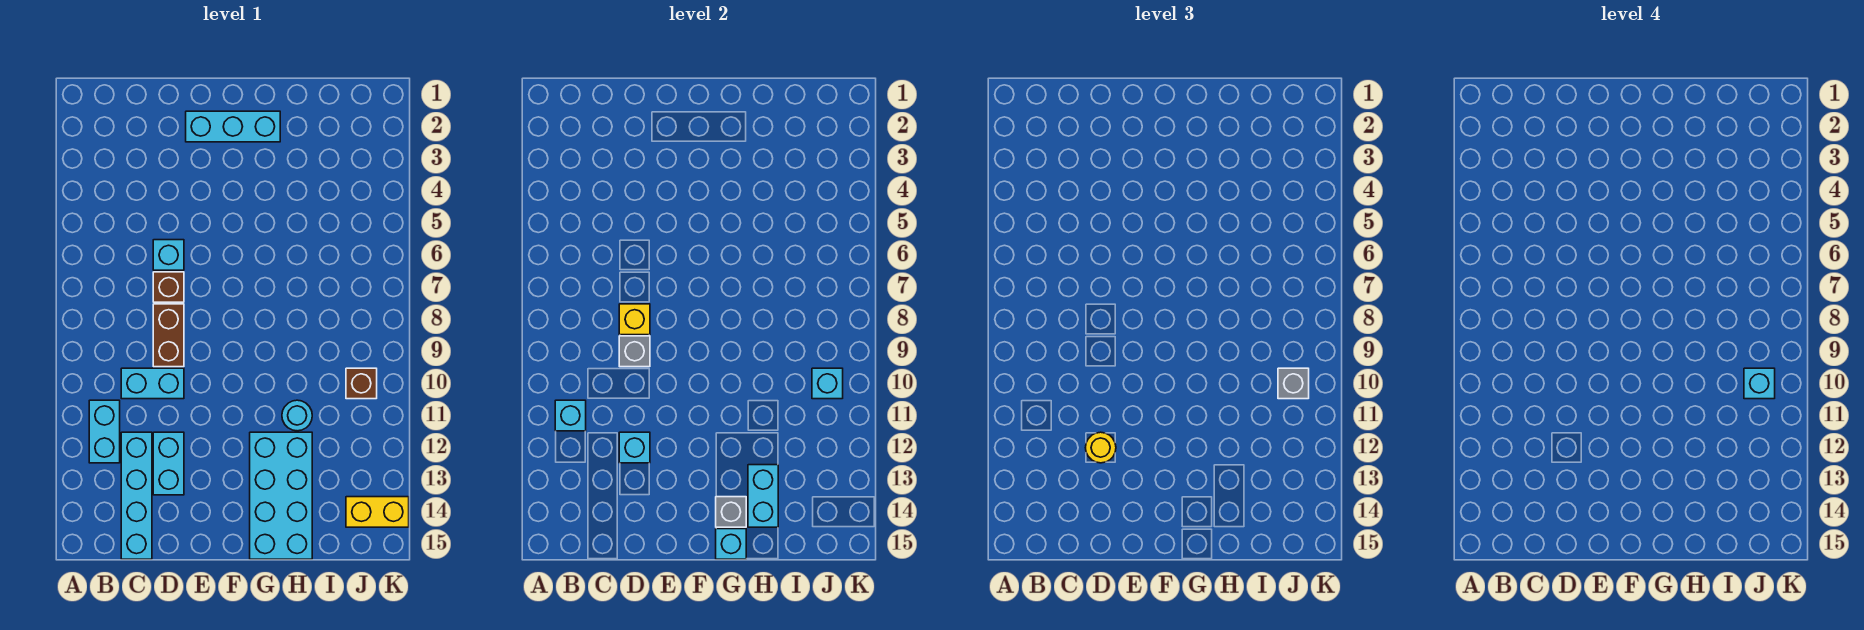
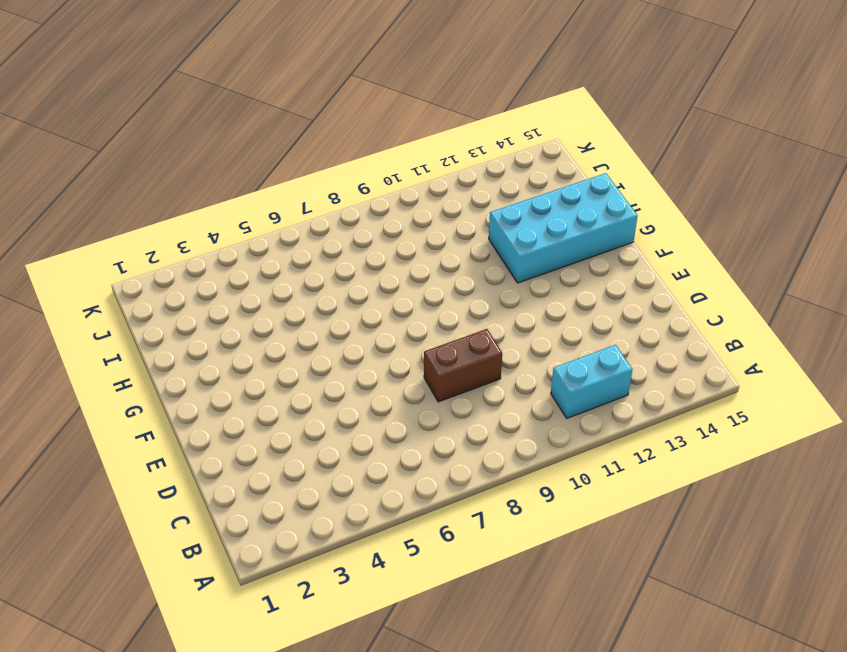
none -> cyan 1x2 brick [121,368,184,399]
none -> cyan 1x4 brick [121,432,152,559]
none -> cyan 1x1 brick [153,240,184,270]

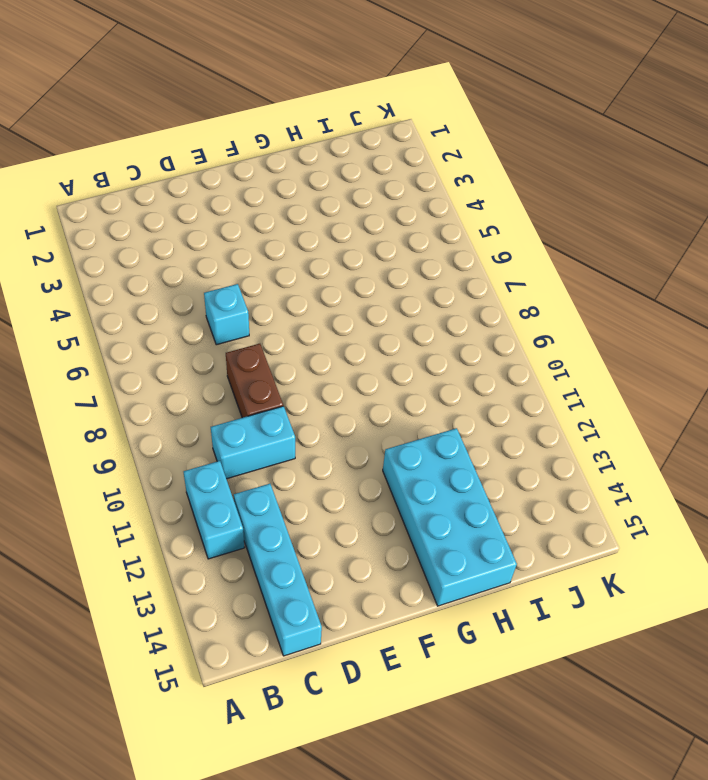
none -> brown 1x1 brick [153,272,184,302]
none -> cyan 1x2 brick [153,432,184,495]
none -> cyan 1x3 brick [186,111,280,142]

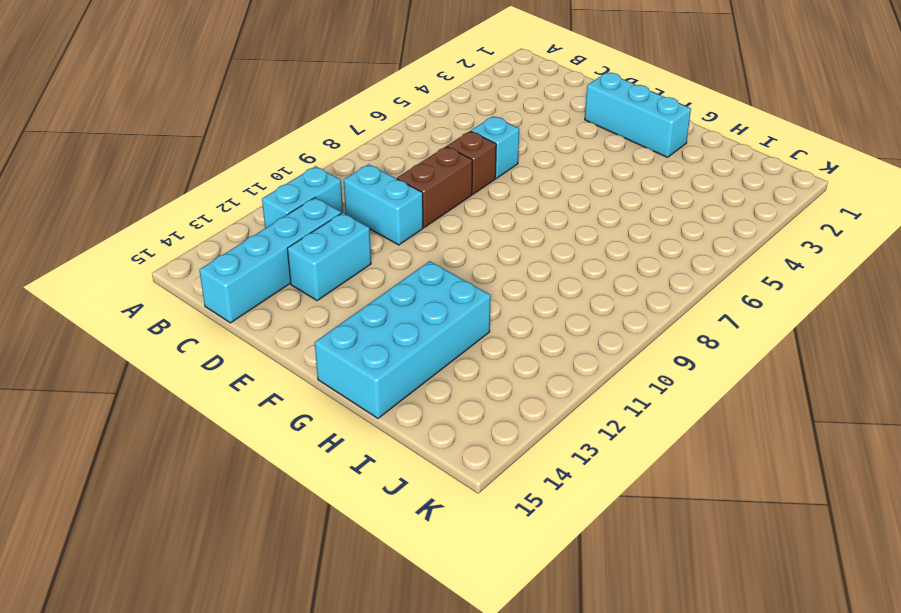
none -> cyan 1x1 round brick [282,400,312,431]
none -> brown 1x1 brick [346,368,377,399]
none -> yellow 1x2 brick [346,497,409,527]

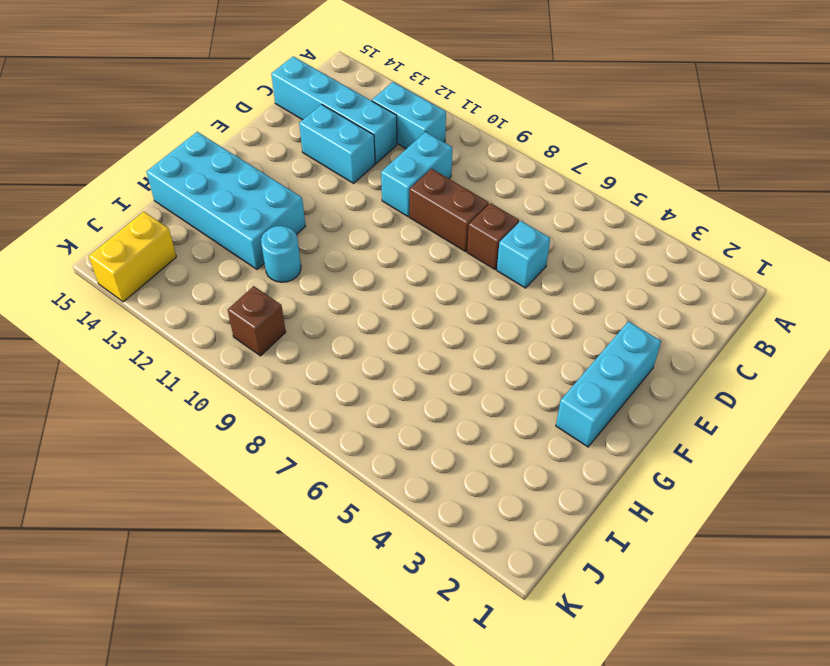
none -> cyan 1x1 brick [555,400,586,431]
none -> yellow 1x1 brick [619,304,650,335]
none -> grey 1x1 brick [619,336,650,367]

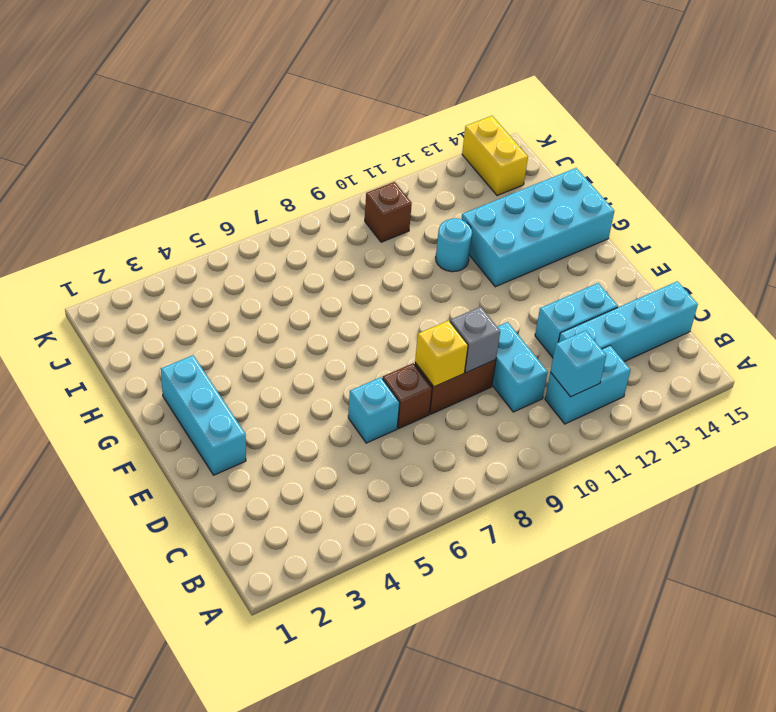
none -> cyan 1x1 brick [619,432,650,463]
none -> grey 1x1 brick [716,497,746,527]
none -> cyan 1x1 brick [716,529,746,559]

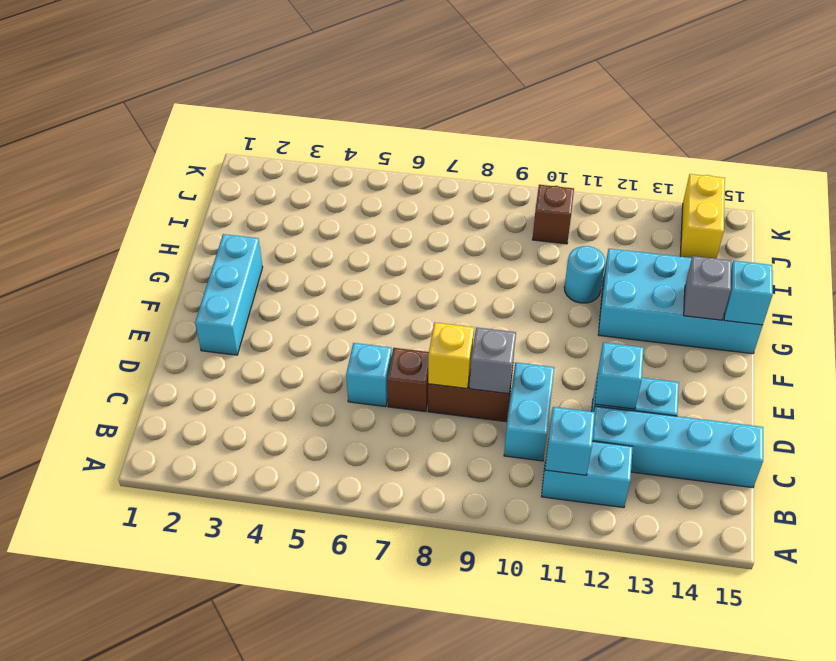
none -> cyan 1x2 brick [748,465,778,527]
none -> cyan 1x1 brick [812,368,843,399]
none -> yellow 1x1 round brick [1085,432,1116,463]

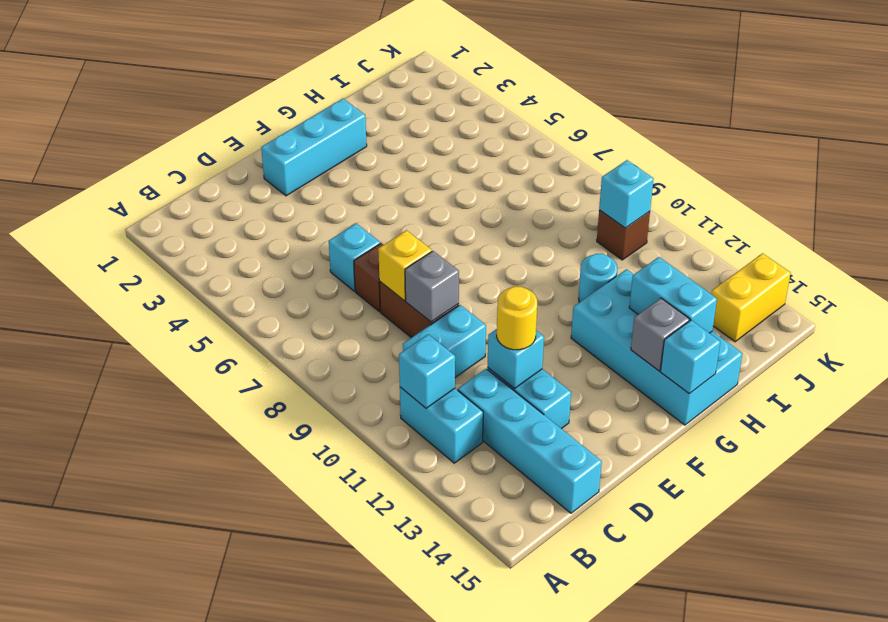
none -> grey 1x1 brick [1278,368,1309,399]
none -> cyan 1x1 brick [1744,368,1775,399]

